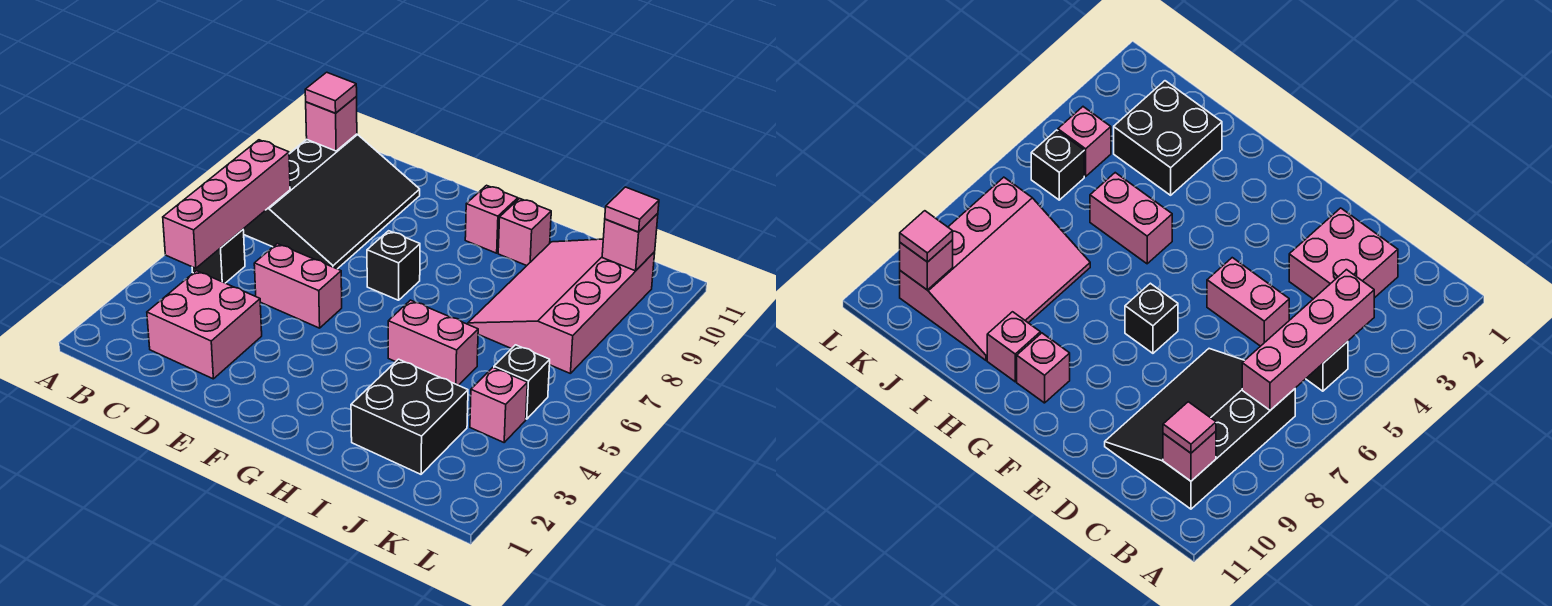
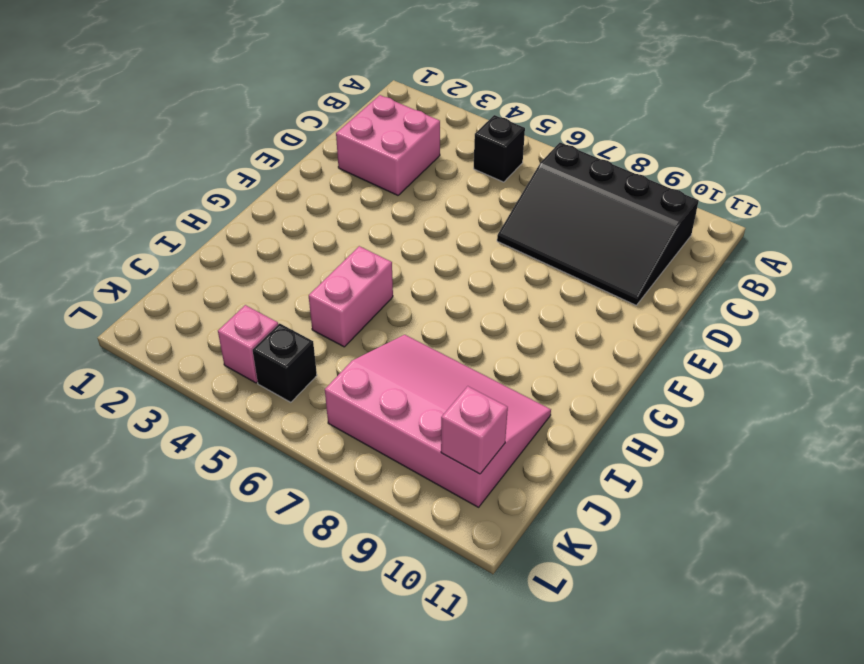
none -> pink 1x2 brick [254,244,342,328]
none -> black 1x1 brick [367,231,420,300]
none -> pink 1x1 brick [465,185,518,253]

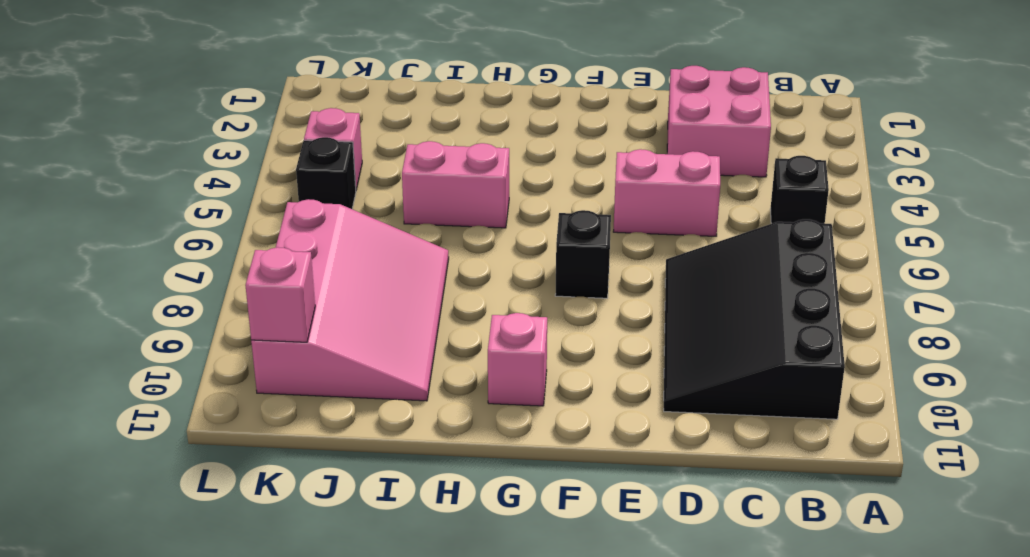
none -> pink 1x1 brick [498,198,551,266]
none -> black 2x2 brick [351,359,468,474]
none -> pink 1x4 brick [163,140,290,268]

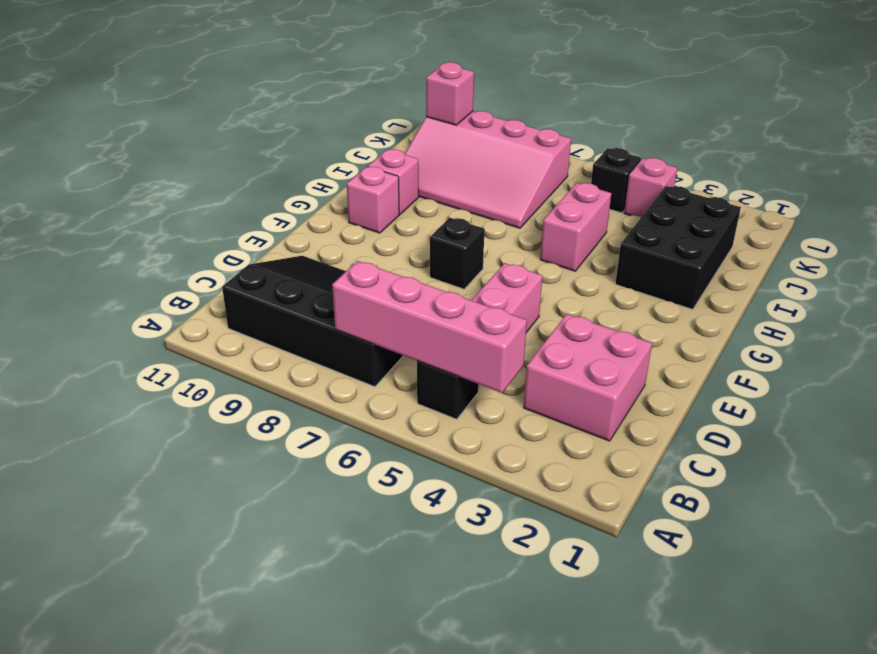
black 2x3 brick [615,186,741,309] -> black 2x2 brick [351,359,468,474]
none -> pink 1x1 brick [306,96,357,151]
none -> pink 1x1 tile [305,72,357,113]
none -> pink 1x1 tile [605,187,659,232]

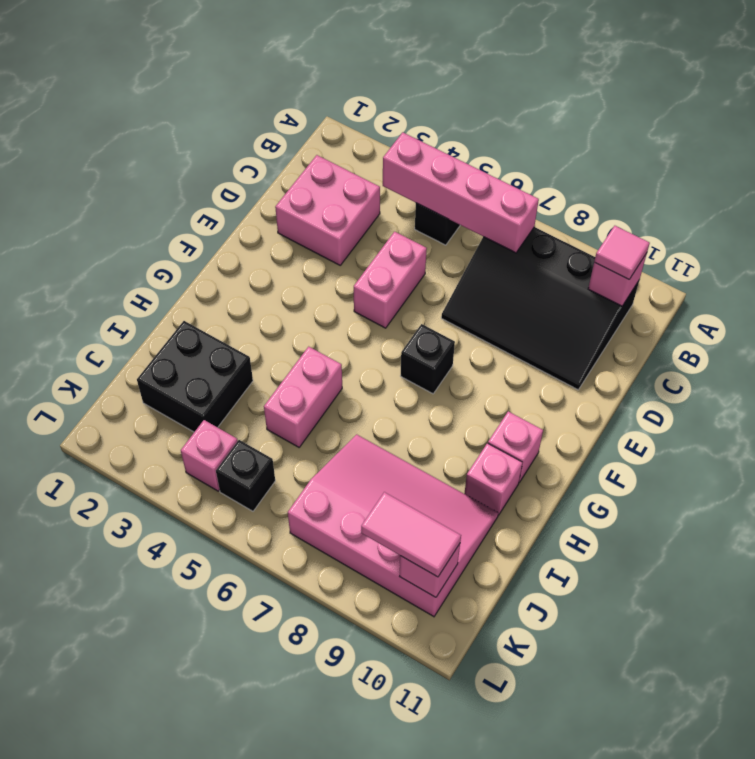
pink 1x2 tile [361,492,461,577] -> pink 1x1 tile [605,187,659,232]

